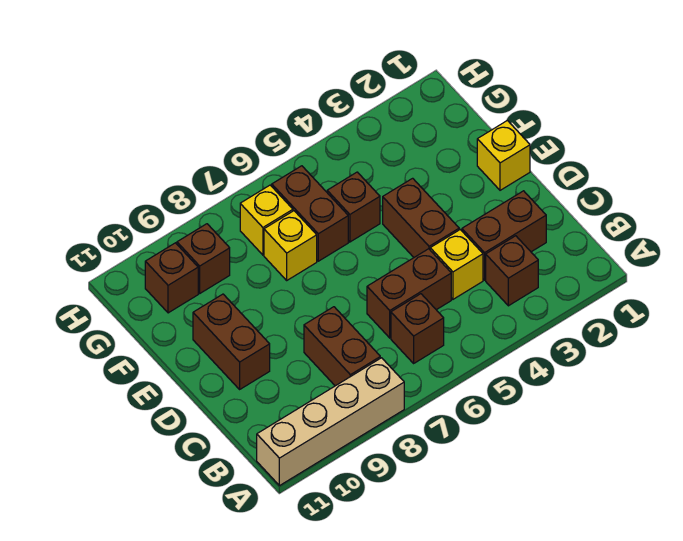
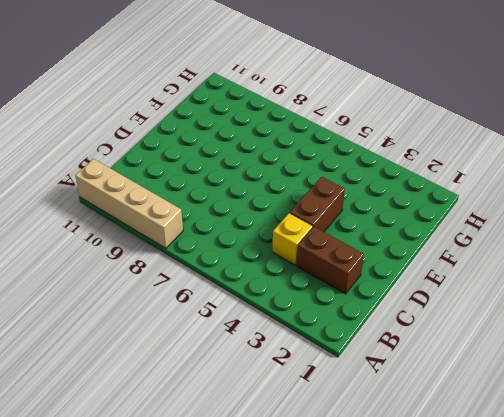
none -> brown 1x1 brick [486,236,538,306]
none -> brown 1x1 brick [391,294,444,363]
none -> brown 1x2 brick [304,307,380,386]

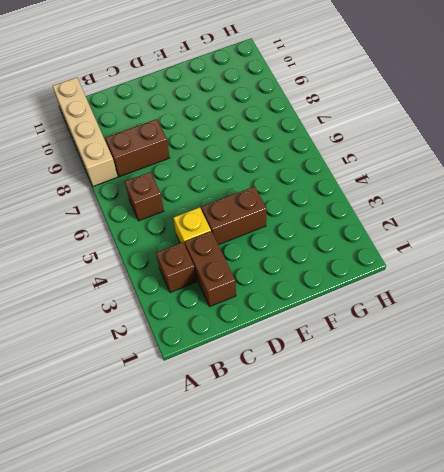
none -> brown 1x2 brick [367,249,451,338]
none -> brown 1x2 brick [193,294,270,389]
none -> yellow 1x1 brick [477,121,530,190]

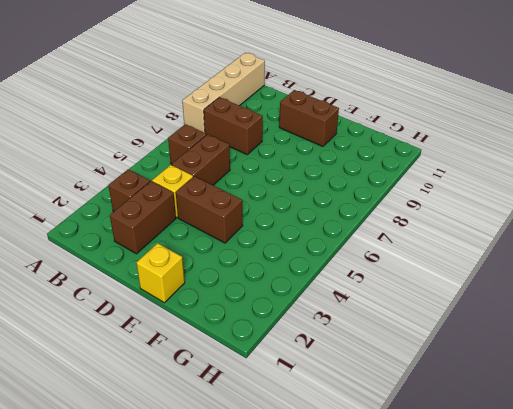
none -> brown 1x1 brick [327,172,380,242]
none -> brown 1x2 brick [272,166,348,261]
none -> yellow 1x1 brick [264,211,317,280]

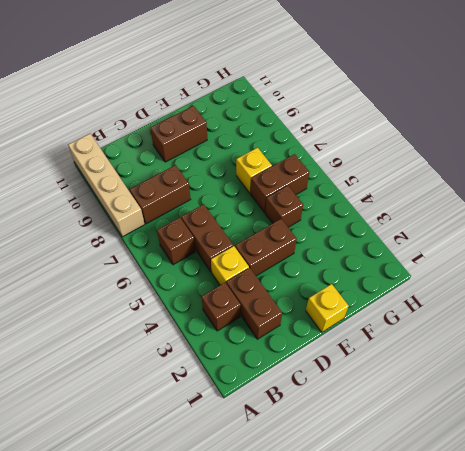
none -> yellow 1x1 brick [240,185,293,255]
none -> brown 1x1 brick [177,224,230,293]
none -> brown 1x1 brick [145,243,198,313]

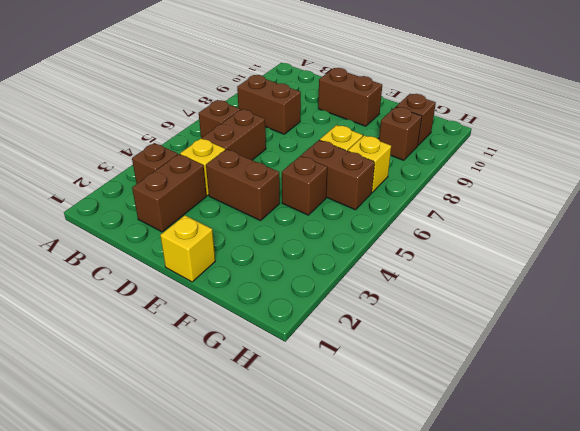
none -> tan 1x4 brick [257,358,404,486]

